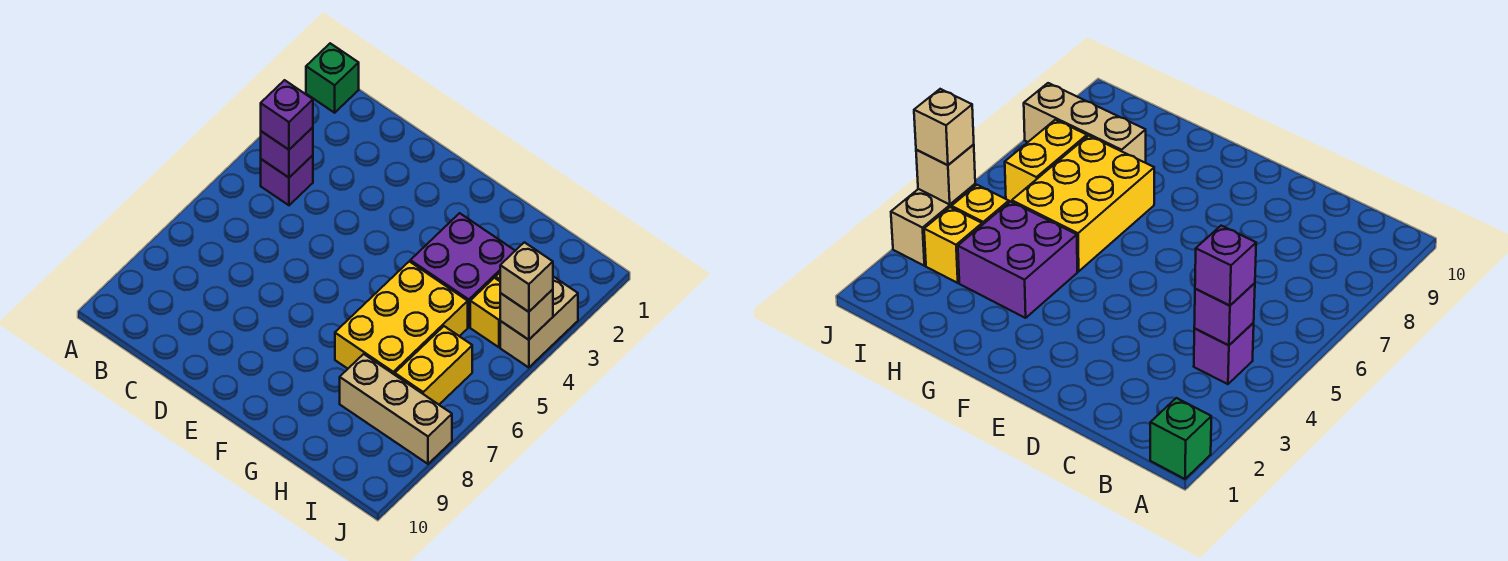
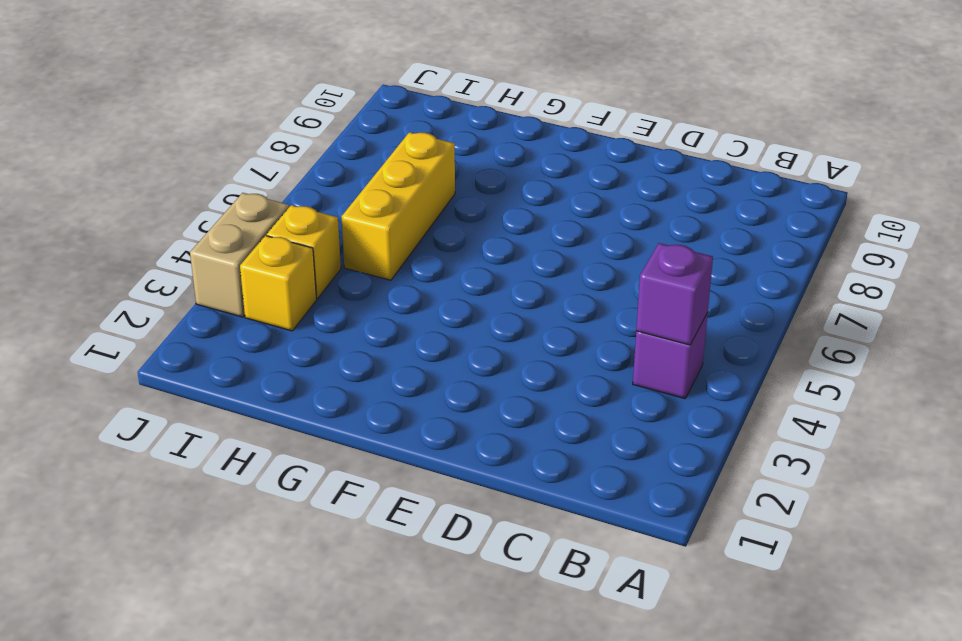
yellow 1x3 brick [341,132,455,280] -> yellow 2x3 brick [335,261,468,375]
none -> green 1x1 brick [306,43,359,113]
none -> purple 2x2 brick [410,213,515,327]
none -> tan 1x3 brick [340,354,452,464]

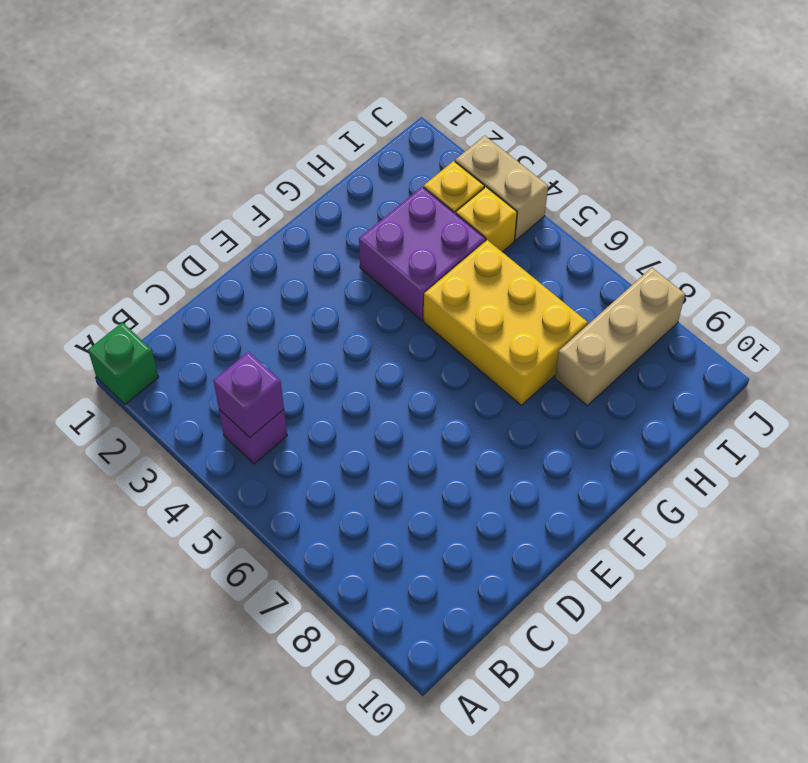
none -> yellow 1x2 brick [395,326,472,404]
none -> tan 1x1 brick [500,289,553,340]
none -> purple 1x1 brick [261,80,313,150]

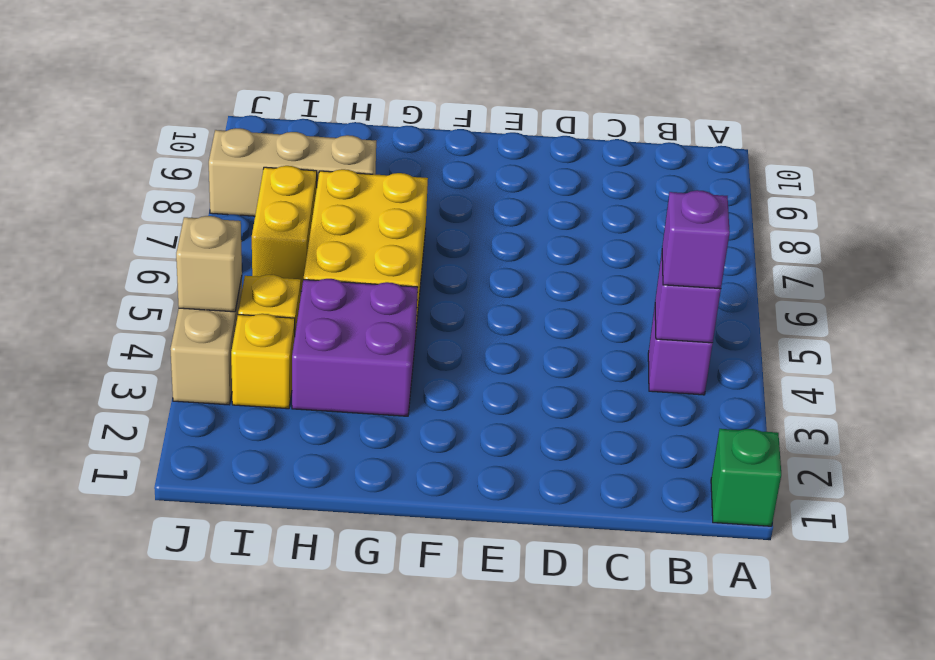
none -> tan 1x1 brick [500,242,553,312]

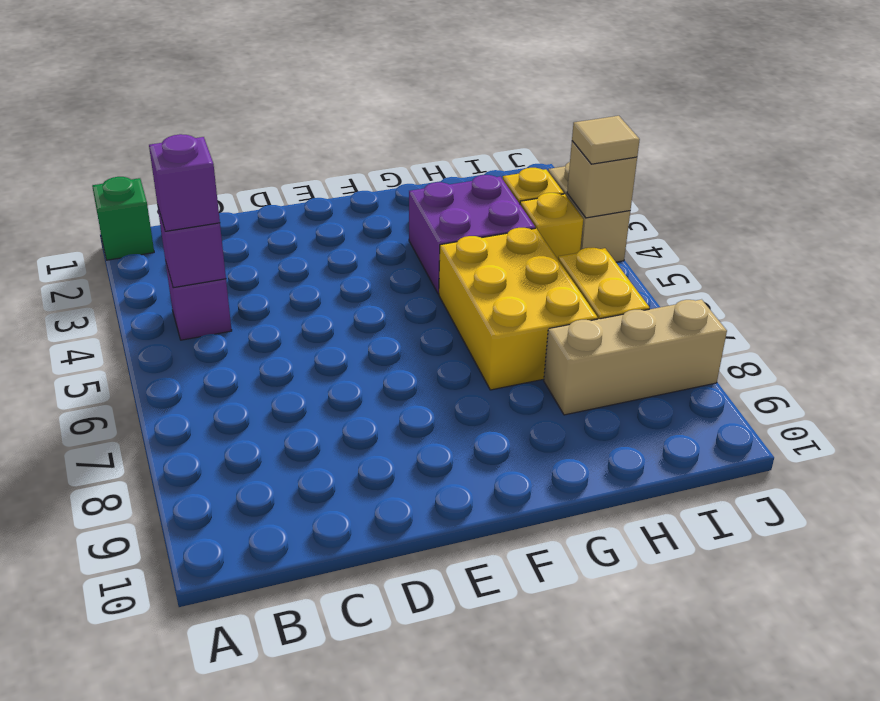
tan 1x1 tile [572,116,640,164] -> tan 1x1 brick [500,242,553,312]

